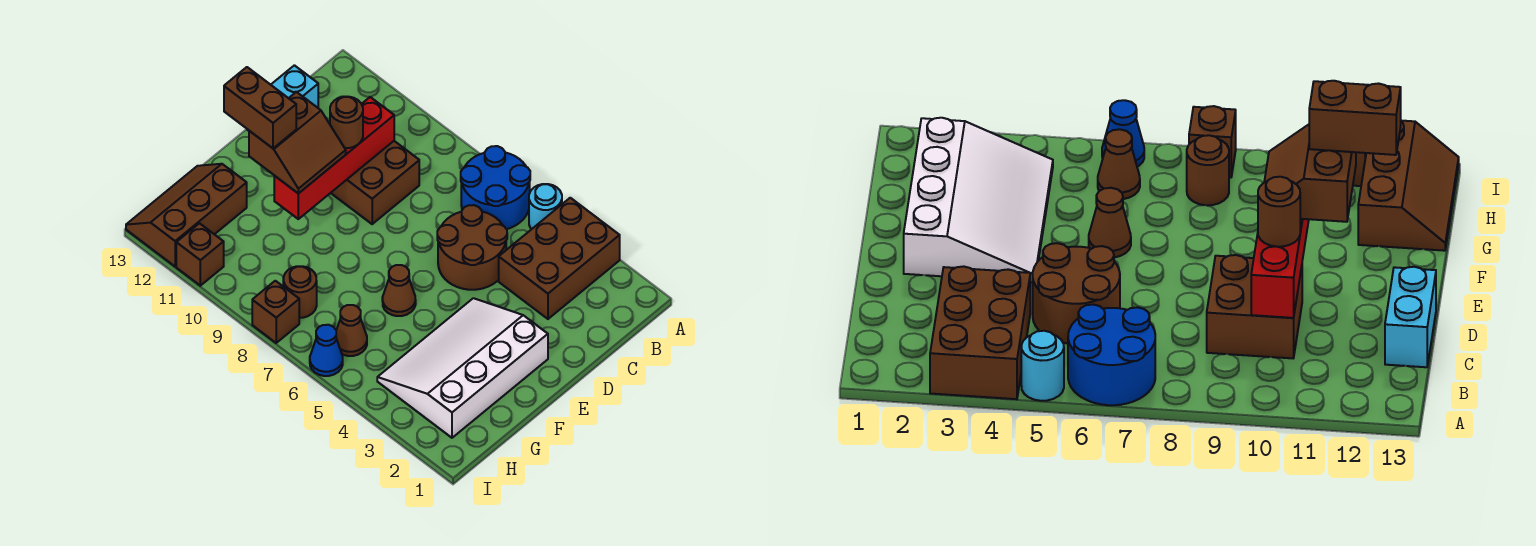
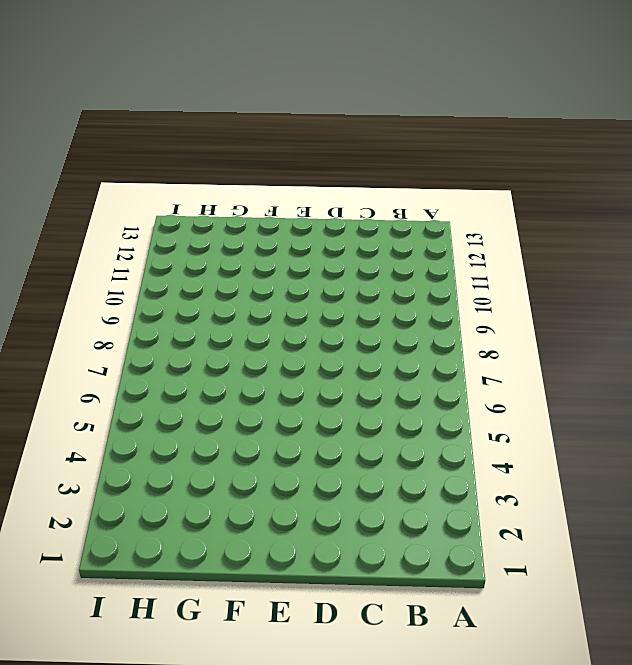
none -> brown 2x3 brick [499,198,620,319]
none -> cyan 1x1 round brick [529,184,562,229]
none -> blue 2x2 round brick [461,146,530,229]

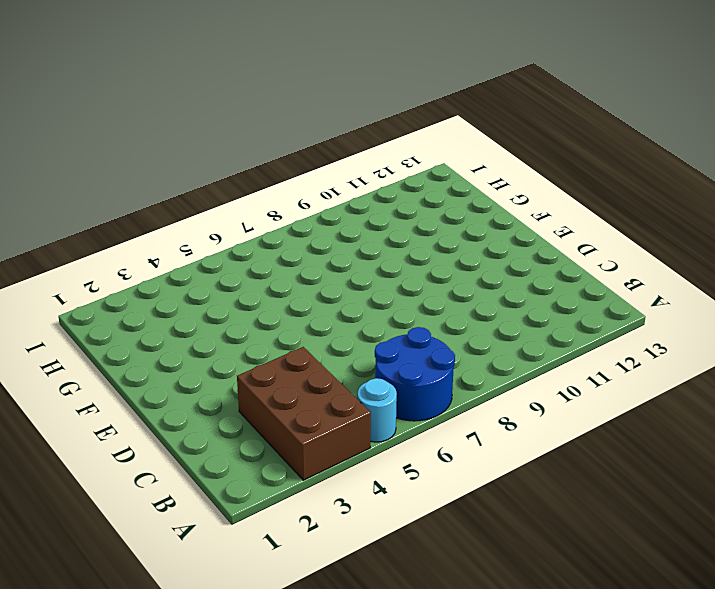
none -> brown 2x2 round brick [437,205,507,290]
none -> brown 2x2 brick [331,141,419,224]
none -> cyan 1x2 brick [247,65,318,131]

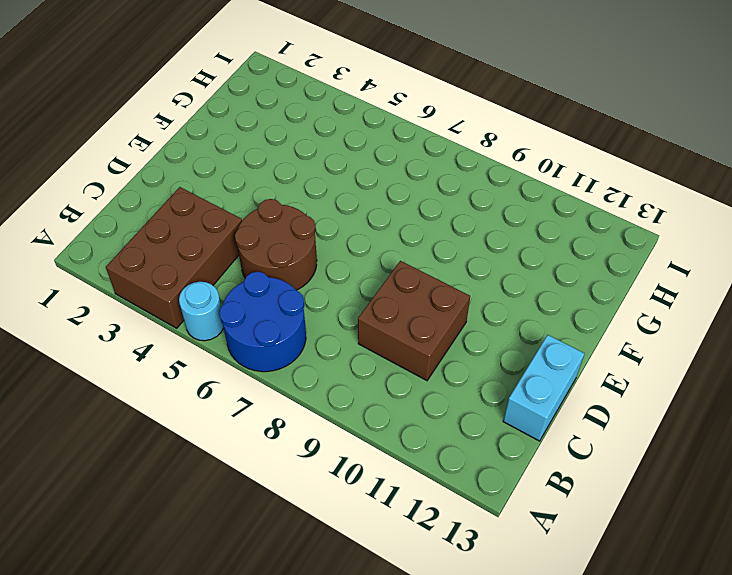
none -> white 3x4 slope [377,298,548,438]
none -> brown 1x1 cone [382,265,416,316]
none -> brown 2x3 slope [126,164,247,266]

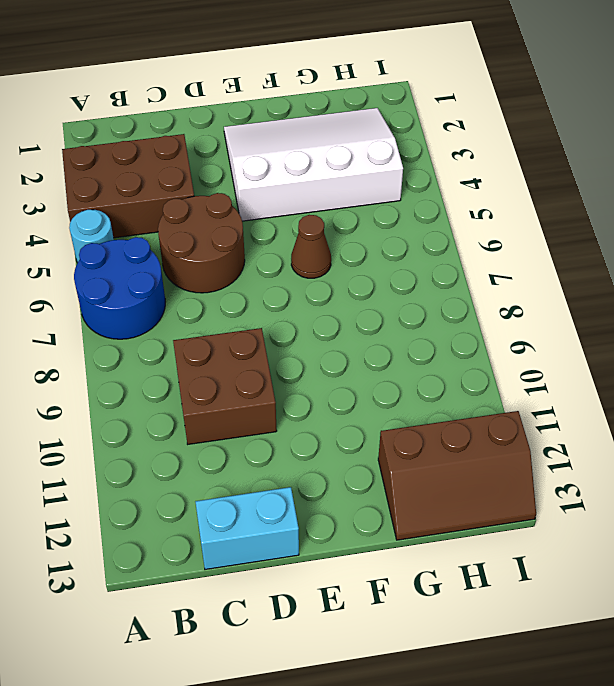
white 3x4 slope [224,108,403,221] -> white 3x4 slope turned to [377,298,548,438]
none -> brown 1x1 cone [336,305,367,356]
none -> brown 1x1 round brick [283,266,317,318]
none -> blue 1x1 cone [310,325,343,376]

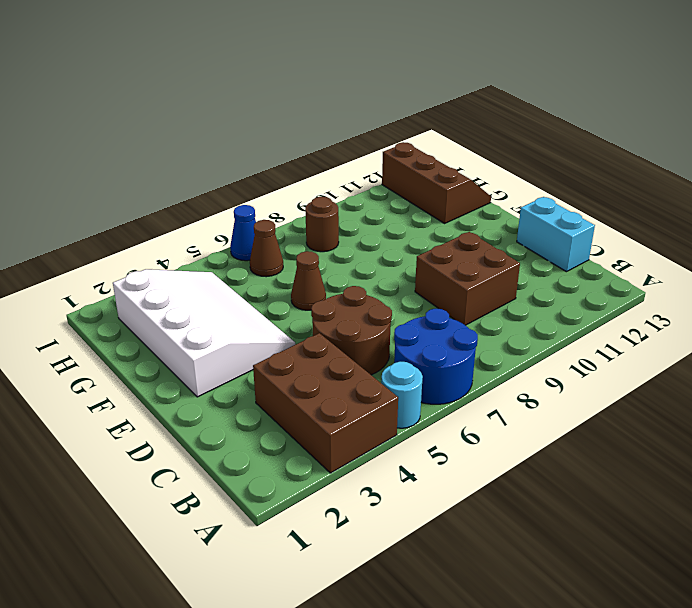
none -> brown 1x1 brick [252,281,299,343]
none -> brown 1x1 brick [176,223,224,286]
none -> red 1x4 brick [274,97,394,219]

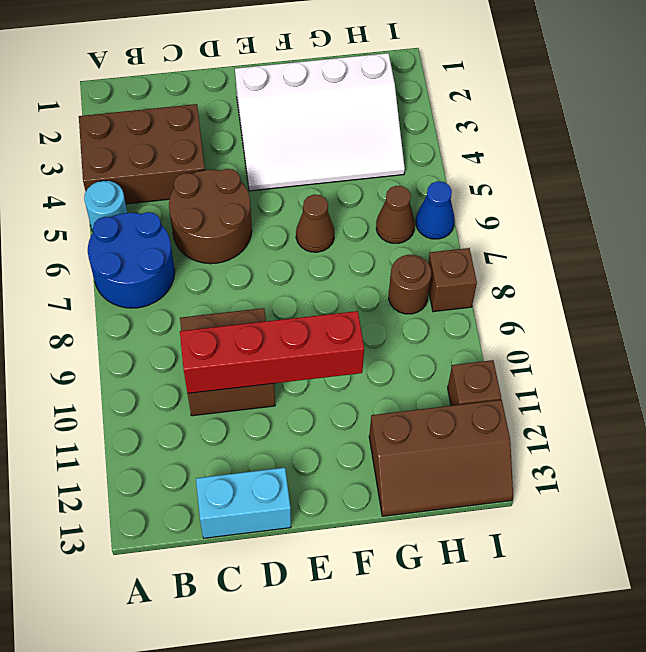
none -> brown 1x1 round brick [330,97,363,148]
none -> brown 2x2 slope [249,92,346,194]
none -> brown 1x2 brick [224,67,296,148]

